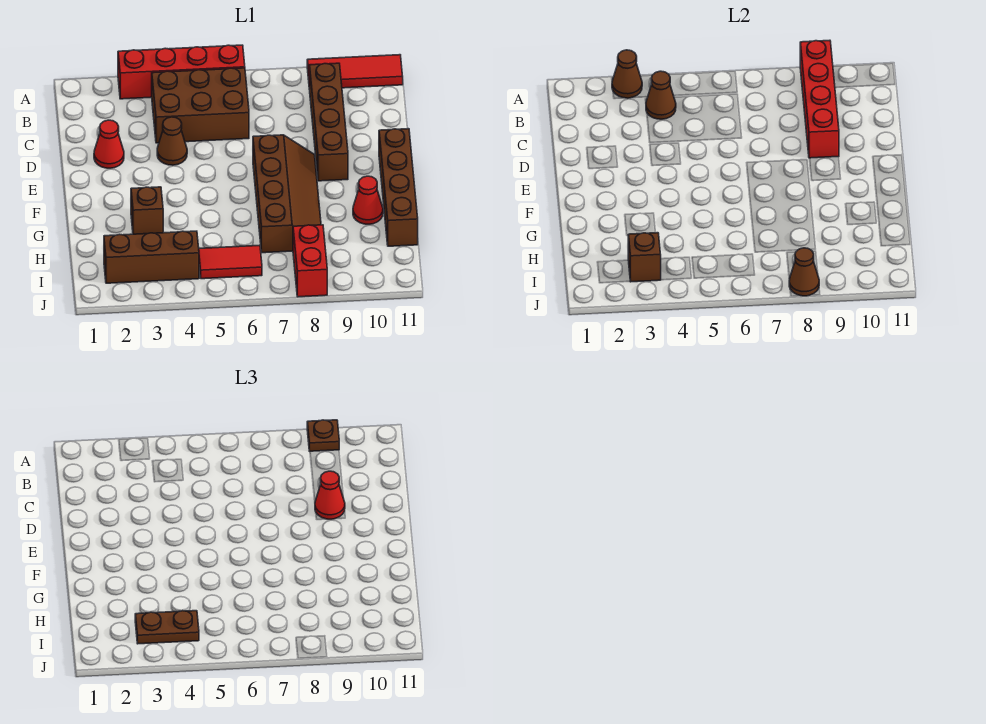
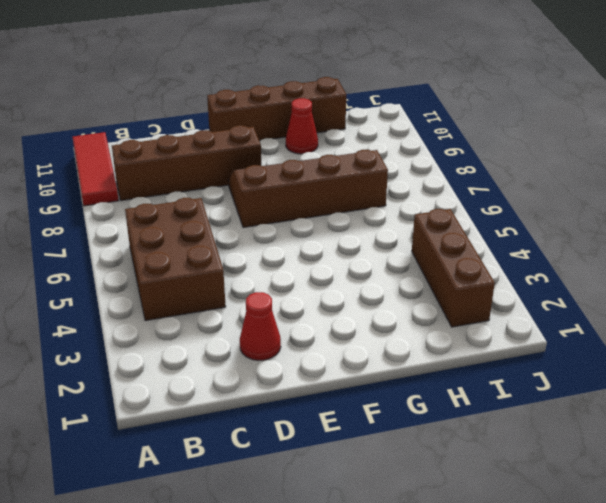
none -> red 1x4 brick [118,45,245,99]
none -> brown 1x1 cone [157,117,187,165]
none -> brown 1x1 brick [131,187,163,234]

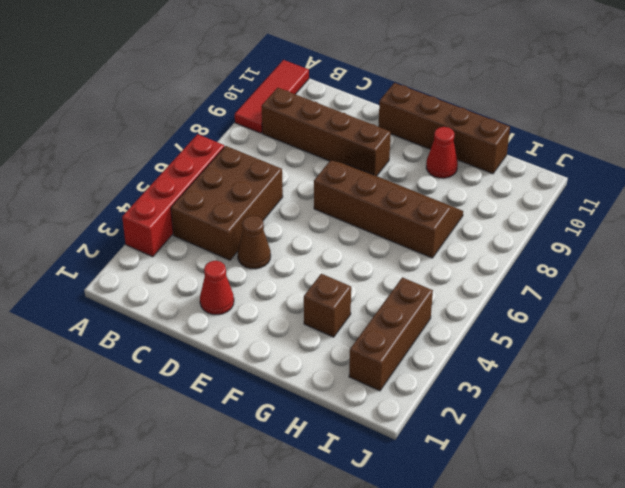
none -> red 1x2 tile [199,245,262,279]
none -> red 1x2 brick [293,225,327,297]
none -> brown 1x1 cone [612,50,642,98]

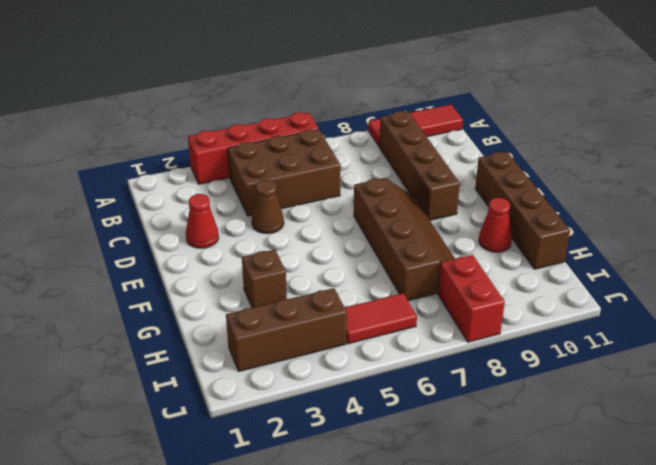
none -> brown 1x1 cone [612,50,642,98]
none -> red 1x4 brick [800,40,839,158]
none -> brown 1x1 cone [646,71,676,119]

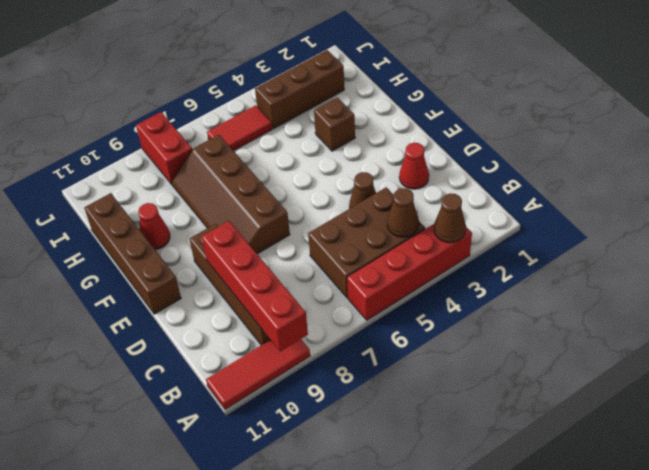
none -> brown 1x1 brick [628,233,661,282]
none -> brown 1x1 cone [789,248,819,296]
none -> brown 1x1 plate [307,420,339,451]

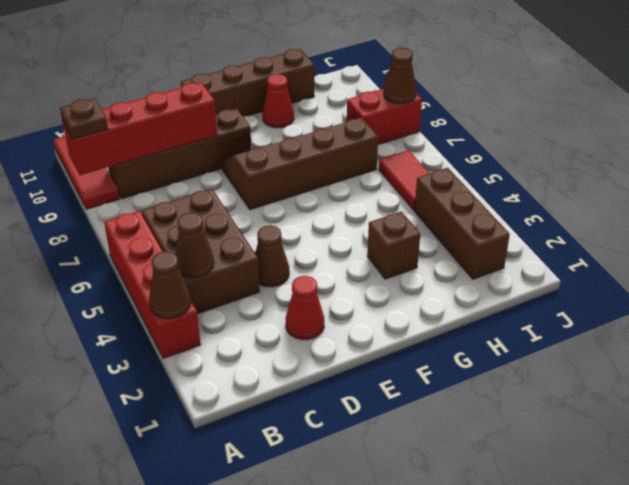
none -> brown 1x1 brick [628,233,661,282]
none -> red 1x1 cone [315,471,345,519]
none -> brown 1x2 plate [135,611,199,644]

